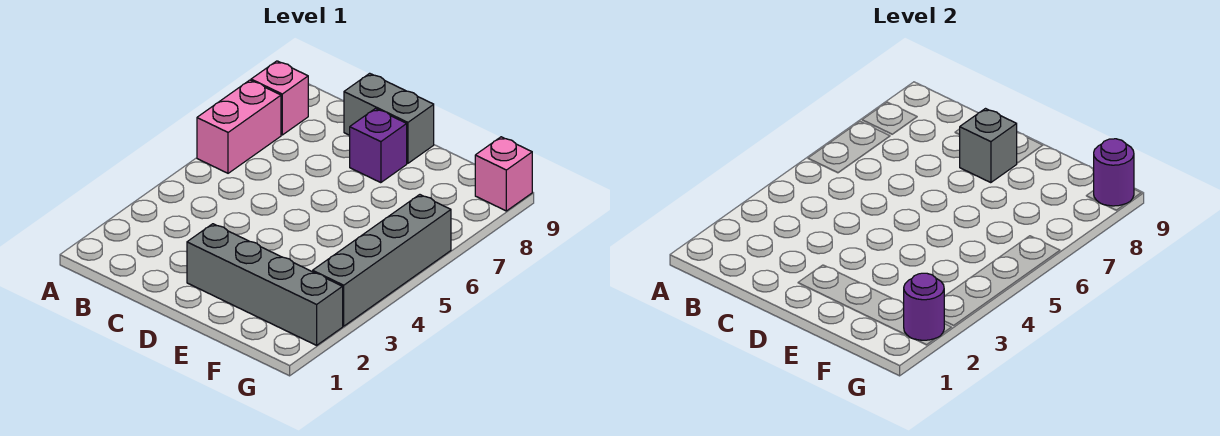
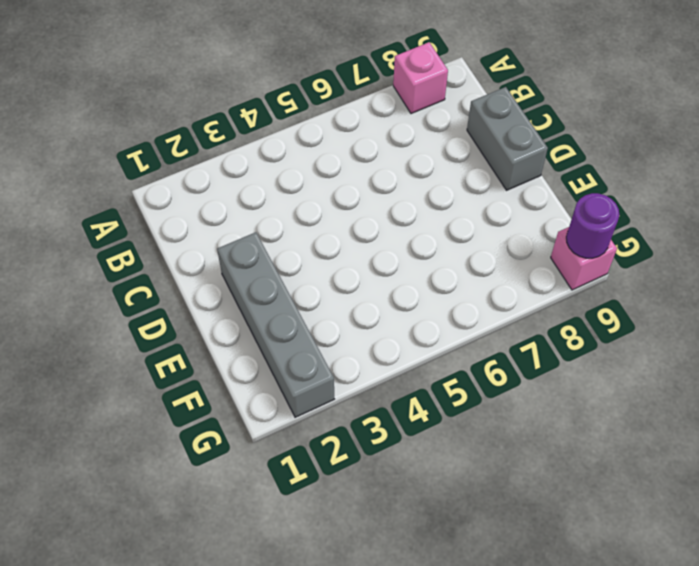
none -> pink 1x2 brick [197,80,281,173]
none -> purple 1x1 brick [350,109,407,183]

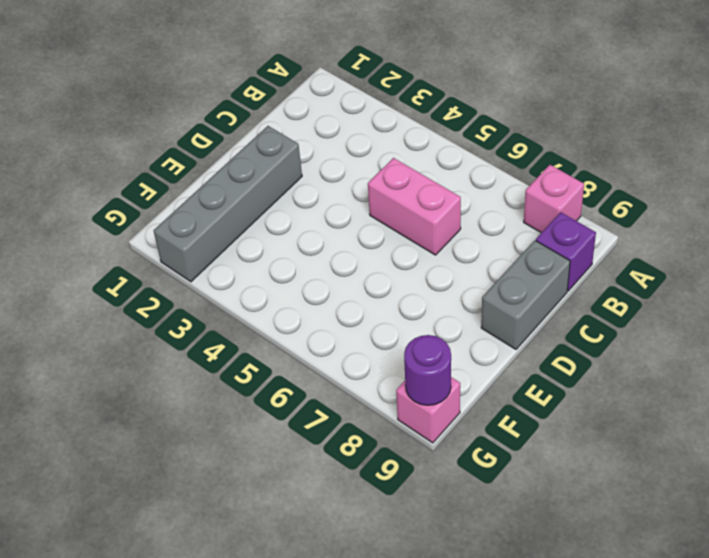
purple 1x1 brick [536,212,596,291] -> purple 1x1 brick moved to [350,109,407,183]
pink 1x2 brick [368,158,461,255] -> pink 1x2 brick moved to [197,80,281,173]
none -> grey 1x4 brick [313,195,451,326]
none -> grey 1x1 brick [959,109,1017,183]

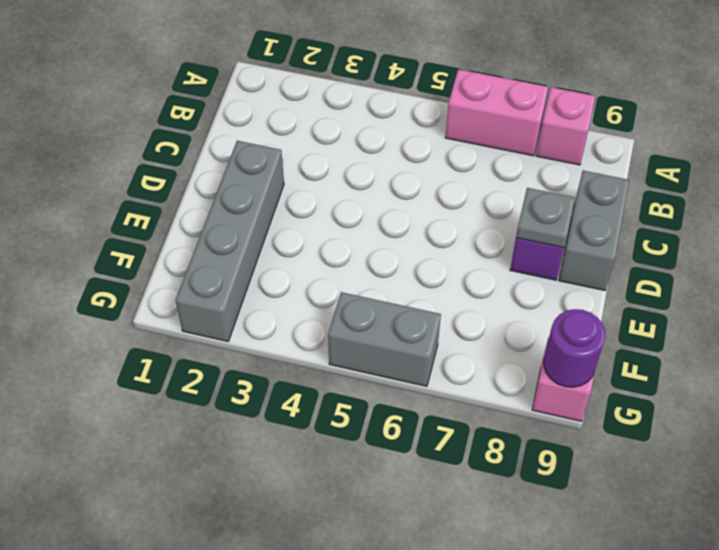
grey 1x1 plate [516,188,575,247] -> grey 1x1 brick [959,109,1017,183]
grey 1x2 brick [328,292,441,386] -> grey 1x4 brick [313,195,451,326]
none -> purple 1x1 round brick [904,273,944,340]

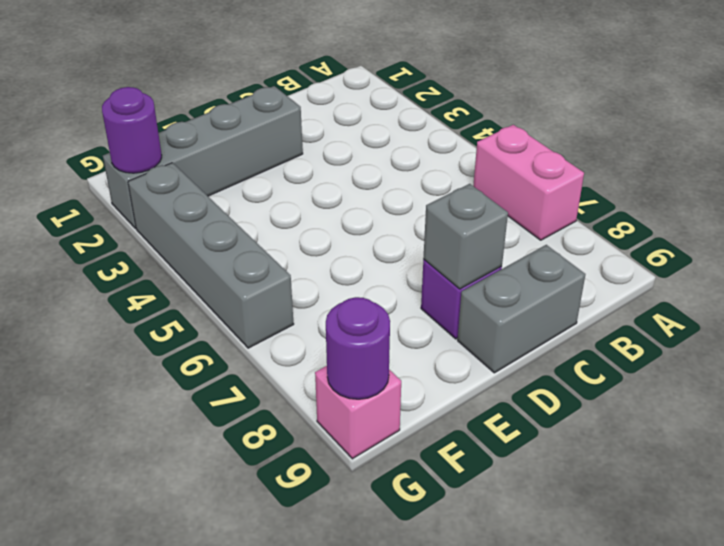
none -> pink 1x1 brick [251,61,308,135]

